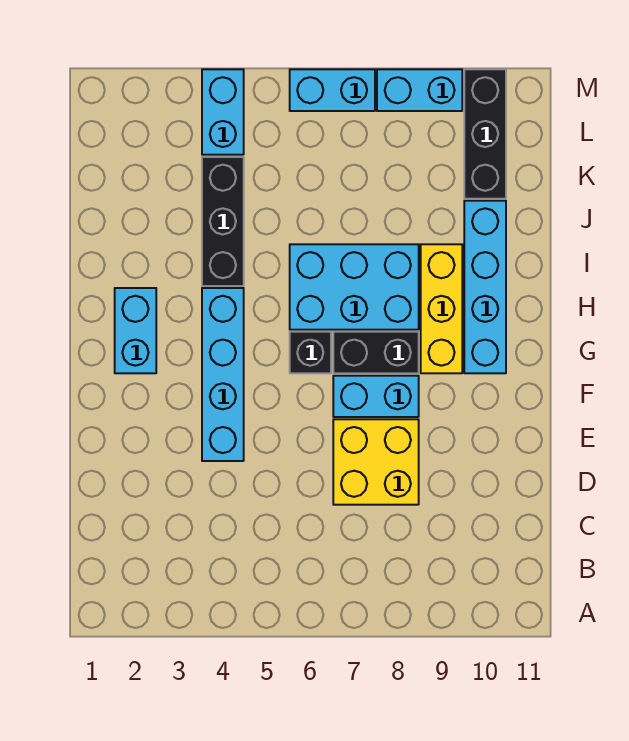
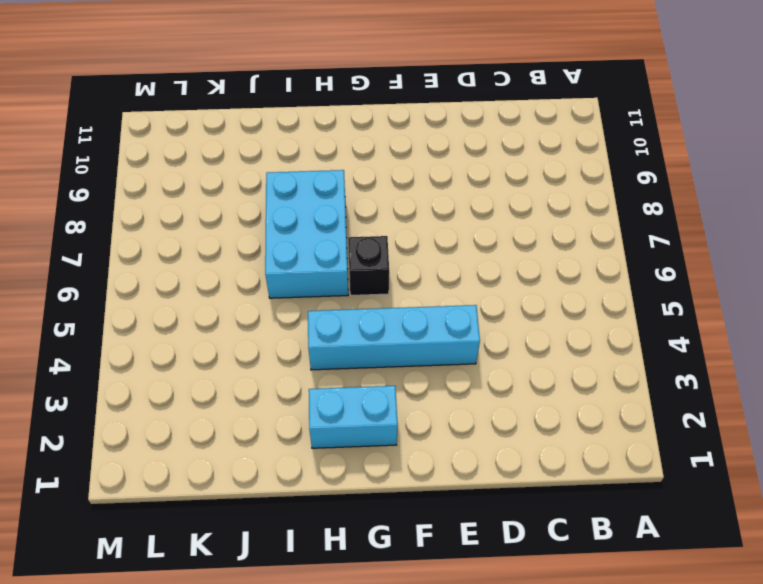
none -> yellow 2x2 brick [333,419,419,505]
none -> cyan 1x2 brick [333,376,419,417]
none -> black 1x2 brick [333,332,419,373]

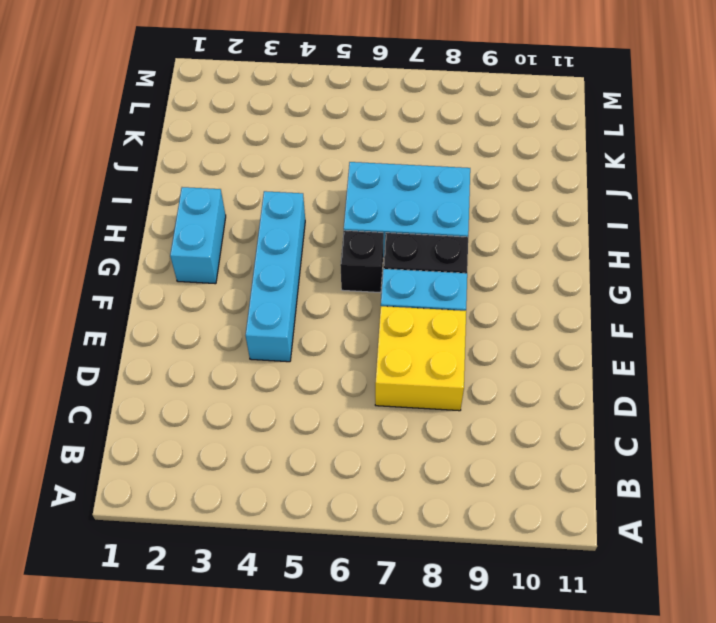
none -> yellow 1x3 brick [421,244,462,373]
none -> cyan 1x4 brick [464,201,506,373]
none -> black 1x3 brick [202,157,244,286]

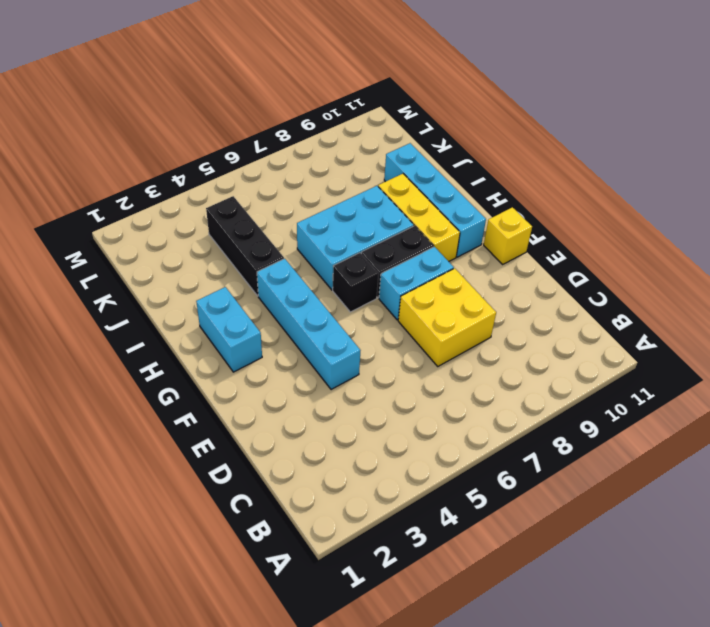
yellow 1x1 brick [484,207,532,264] -> none
none -> black 1x3 brick [464,69,506,199]
none -> cyan 1x2 brick [202,69,244,155]
none -> cyan 1x2 brick [290,69,375,111]

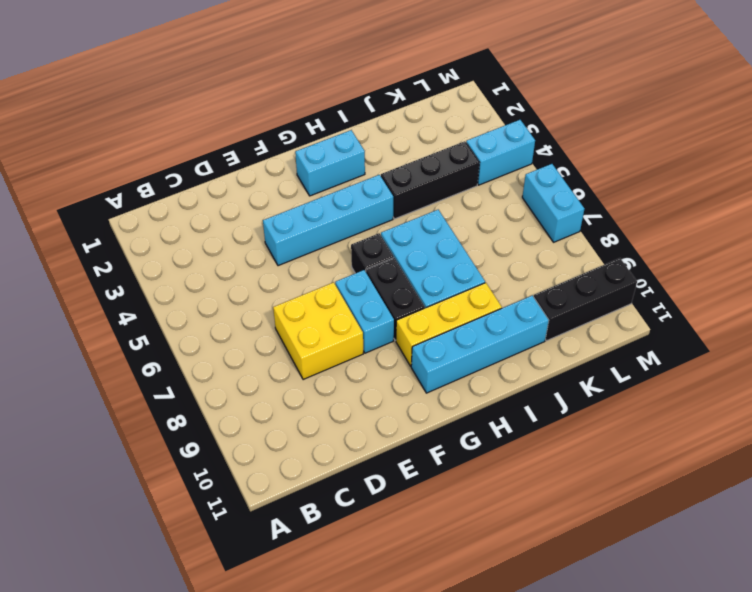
none -> cyan 1x2 brick [377,69,462,111]

